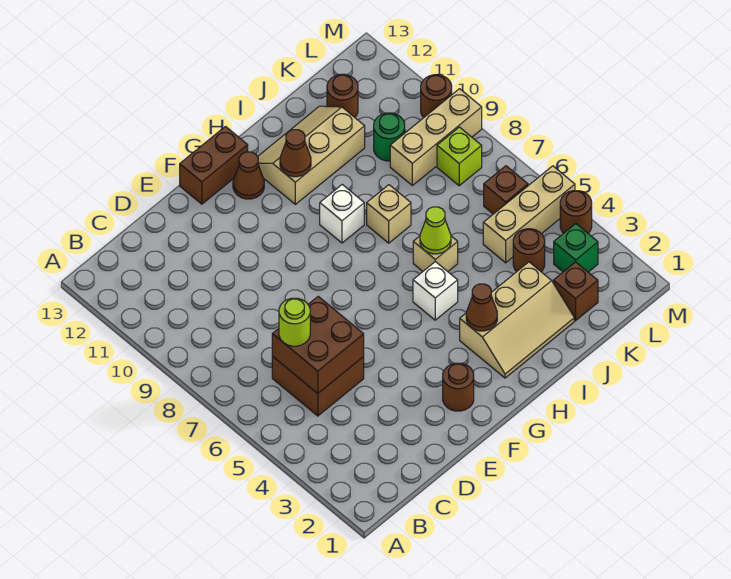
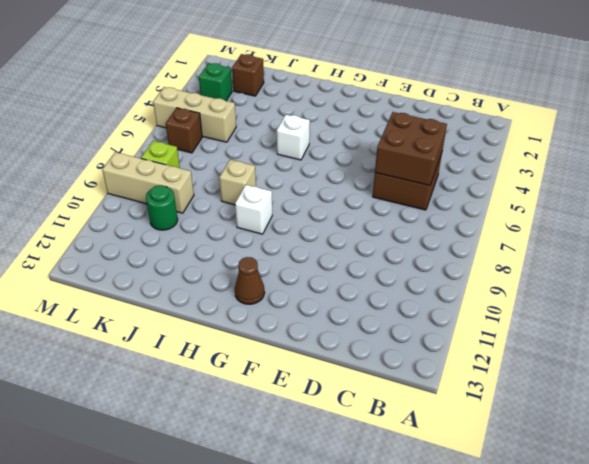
none -> brown 1x1 round brick [443,363,474,411]
none -> brown 1x2 brick [180,127,248,204]
none -> tan 2x3 slope [460,262,574,378]

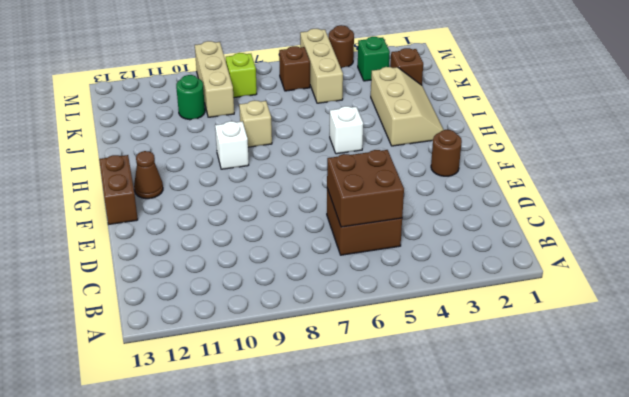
none -> tan 2x3 slope [258,106,365,204]
none -> tan 1x1 brick [413,236,458,272]
none -> brown 1x1 round brick [513,229,545,272]

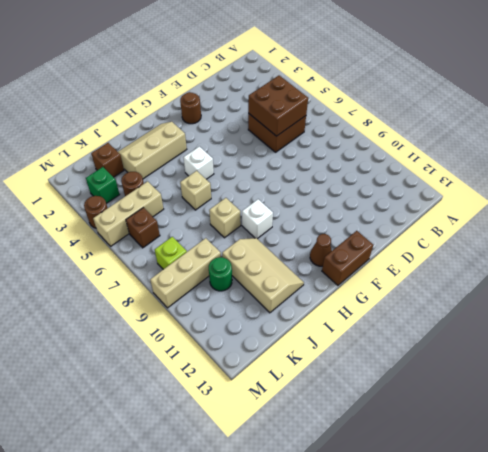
tan 2x3 slope [222,238,304,313] -> tan 2x3 slope turned to [258,106,365,204]
none -> brown 1x1 round brick [327,74,358,117]
none -> brown 1x1 round brick [421,75,452,117]
none -> brown 1x1 cone [466,284,497,331]

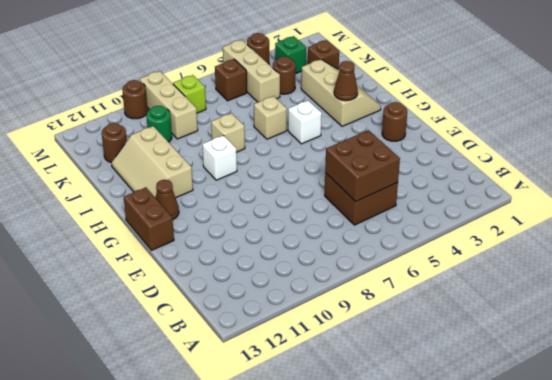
none -> brown 1x1 cone [280,130,311,177]
none -> lime 1x1 cone [420,207,451,254]
none -> lime 1x1 round brick [279,298,310,346]

